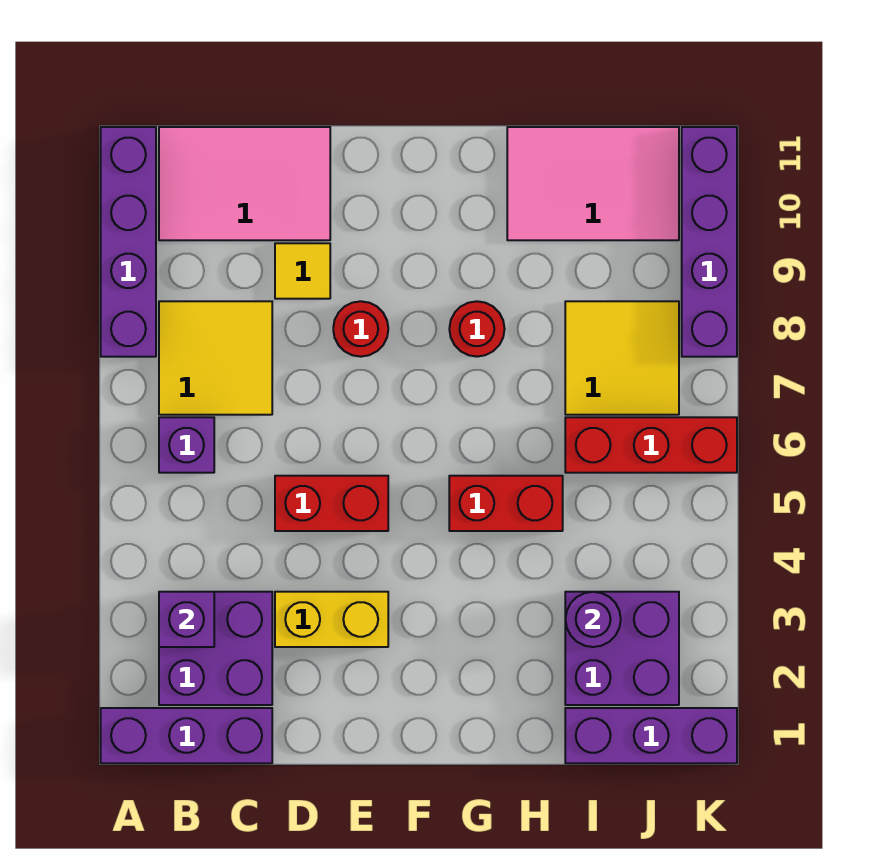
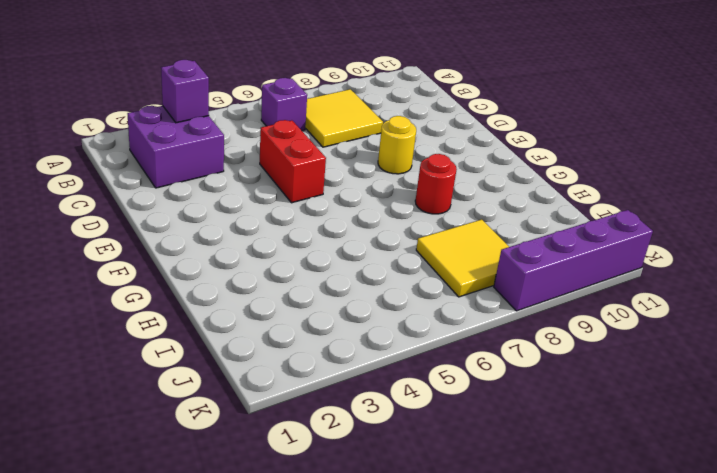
yellow 1x1 round brick [378,116,416,174] -> red 1x1 round brick [333,301,388,357]
none -> purple 1x3 brick [101,708,272,763]
none -> purple 1x4 brick [101,127,156,357]
none -> pink 2x3 tile [159,127,330,240]

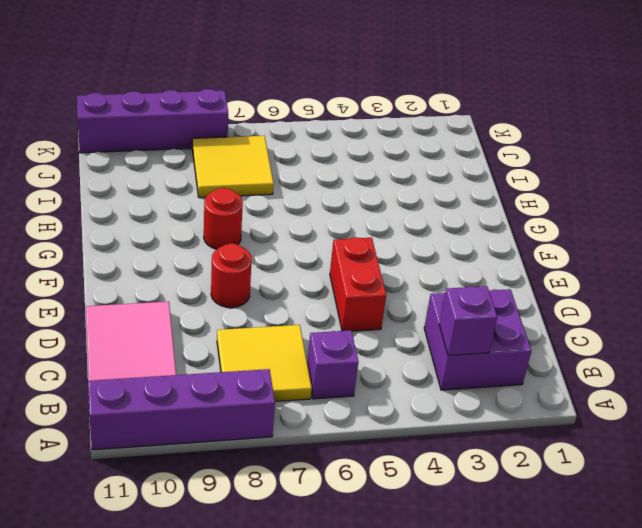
none -> purple 1x3 brick [101,708,272,763]
none -> yellow 1x2 brick [275,592,388,647]
none -> yellow 1x1 tile [275,243,330,299]

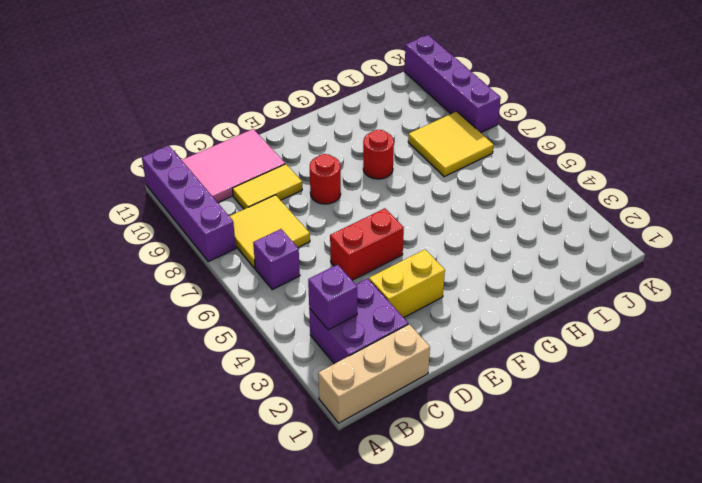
tan 1x3 brick [318,324,430,423] -> purple 1x3 brick [101,708,272,763]
yellow 1x2 tile [233,164,302,209] -> yellow 1x1 tile [275,243,330,299]
none -> red 1x2 brick [449,476,563,531]
none -> pink 2x3 tile [507,127,679,240]
none -> purple 1x3 brick [565,708,737,763]

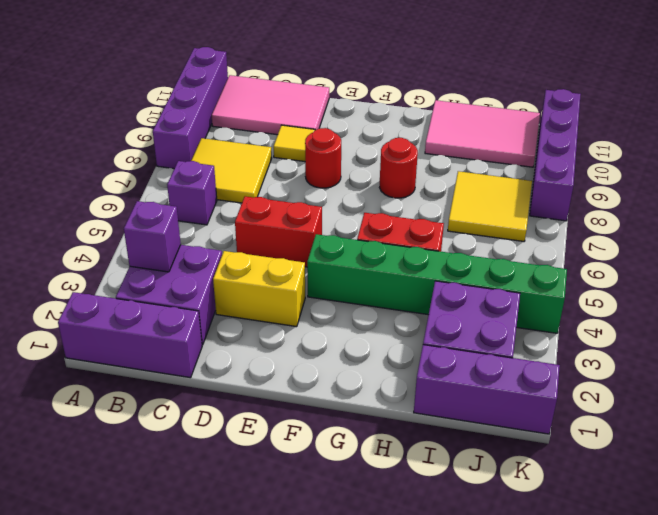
green 1x6 brick [307,234,567,333] -> none
none -> red 1x3 brick [565,417,737,473]
none -> purple 1x1 round brick [566,592,621,647]

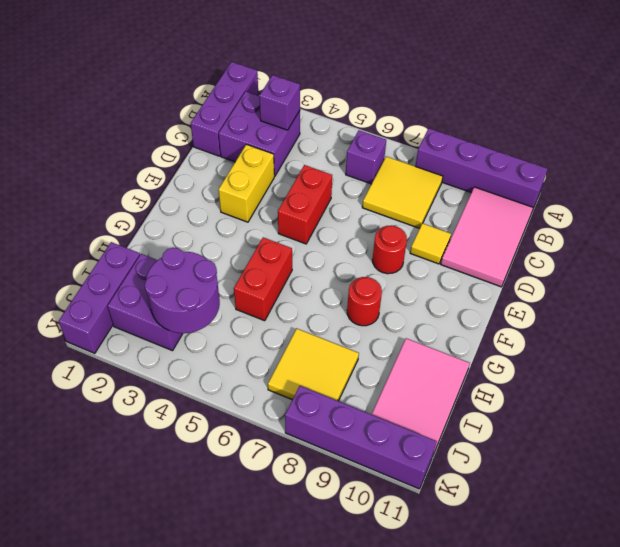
purple 2x2 round brick [145,248,220,333] -> purple 1x1 round brick [566,592,621,647]
none -> red 1x3 brick [565,417,737,473]

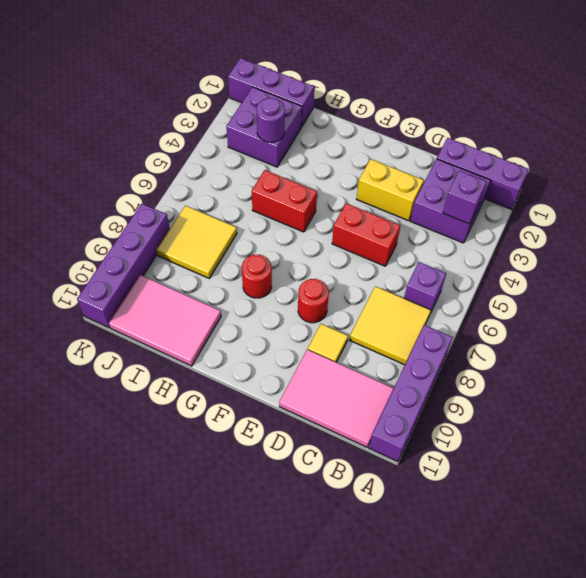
none -> red 1x3 brick [565,417,737,473]

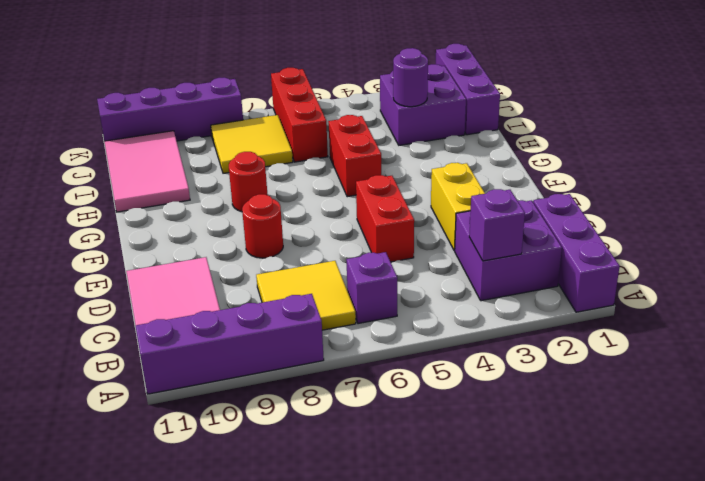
none -> yellow 1x1 tile [275,243,330,299]

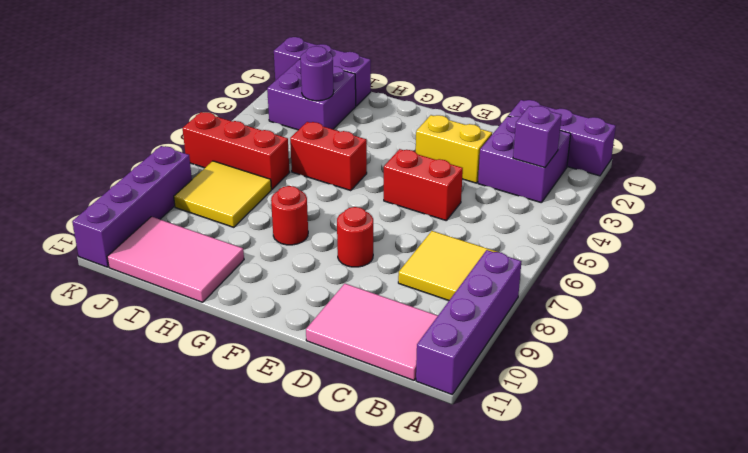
none -> purple 1x1 brick [159,417,214,473]
none -> yellow 1x1 tile [275,243,330,299]

